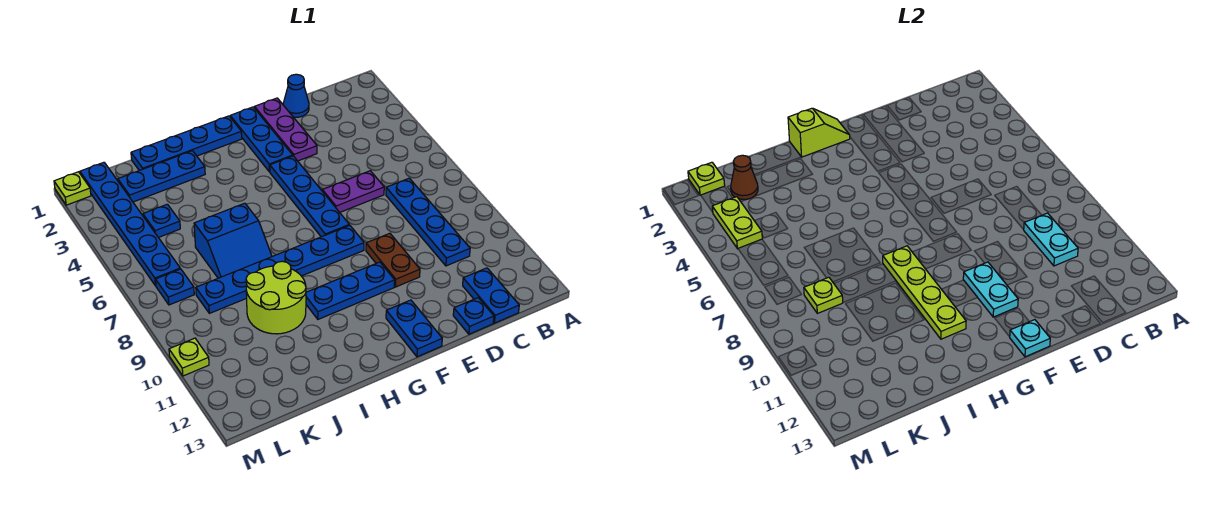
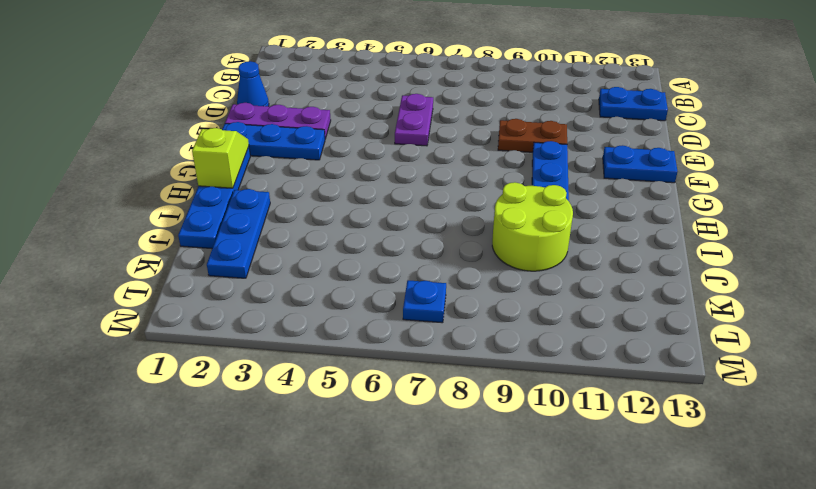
none -> blue 1x4 plate [386,178,470,266]
none -> blue 1x1 plate [453,298,494,334]
none -> blue 1x4 plate [270,156,349,237]
none -> blue 1x6 plate [196,225,364,313]

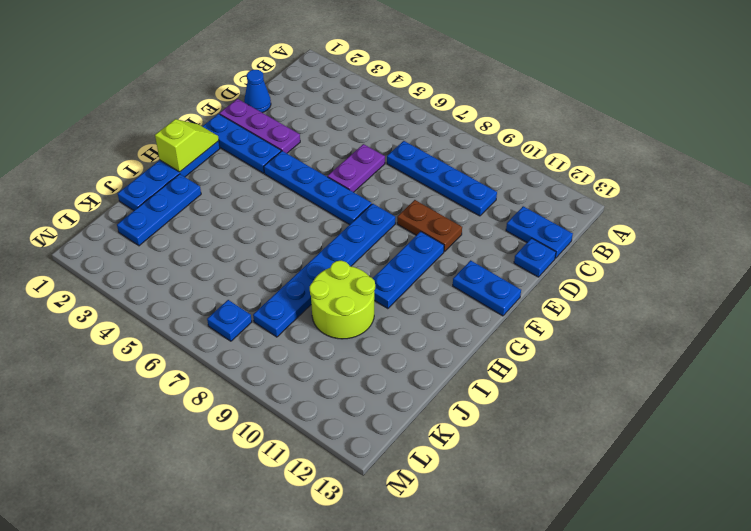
none -> blue 2x2 slope [194,203,272,278]
none -> blue 1x1 plate [143,204,180,238]
none -> blue 1x6 plate [80,162,180,286]
none -> lime 1x1 plate [54,172,91,205]

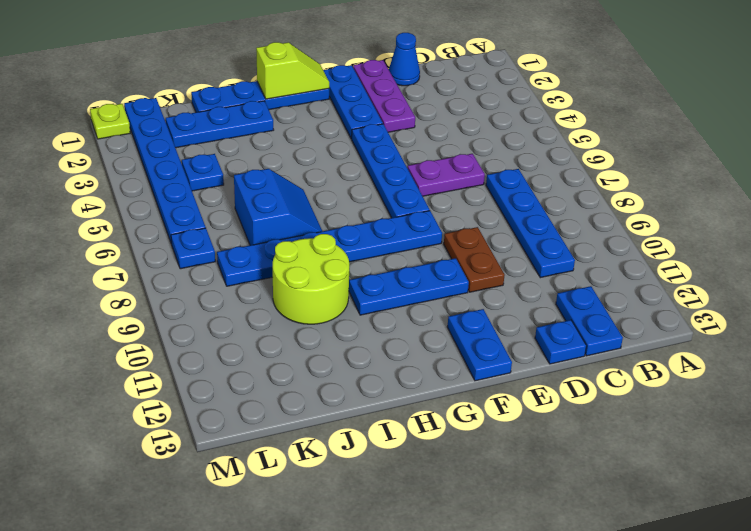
blue 2x2 slope [234,169,322,245] -> blue 2x2 slope turned to [194,203,272,278]
none -> lime 1x1 plate [169,338,209,376]
none -> cyan 1x2 plate [1023,213,1078,266]
none -> cyan 1x2 plate [963,262,1018,317]
none -> cyan 1x1 plate [1010,320,1050,357]

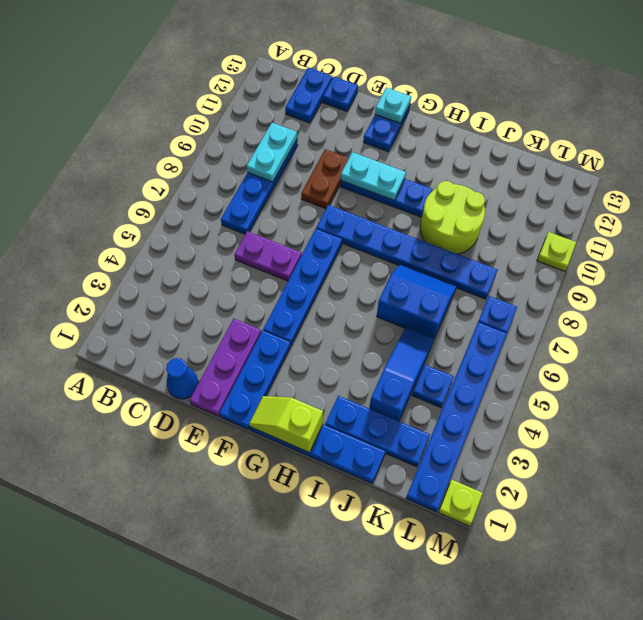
cyan 1x2 plate [341,152,406,200] -> cyan 1x2 plate turned to [963,262,1018,317]
blue 1x3 slope [369,327,434,421] -> none
none -> lime 1x4 plate [883,246,966,339]
none -> brown 1x1 cone [731,155,758,199]
none -> lime 1x1 plate [804,277,843,313]
none -> lime 1x1 plate [688,162,725,195]

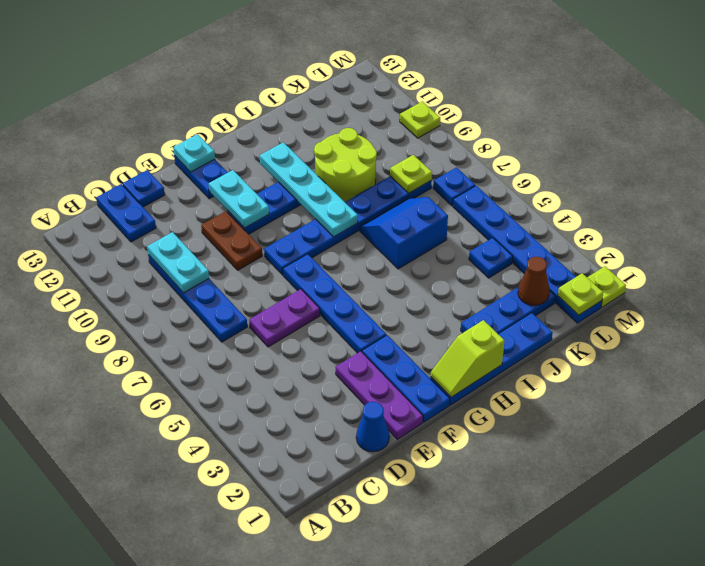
cyan 1x4 plate [260,142,358,237] -> lime 1x4 plate [883,246,966,339]
none -> lime 1x2 plate [712,197,762,249]

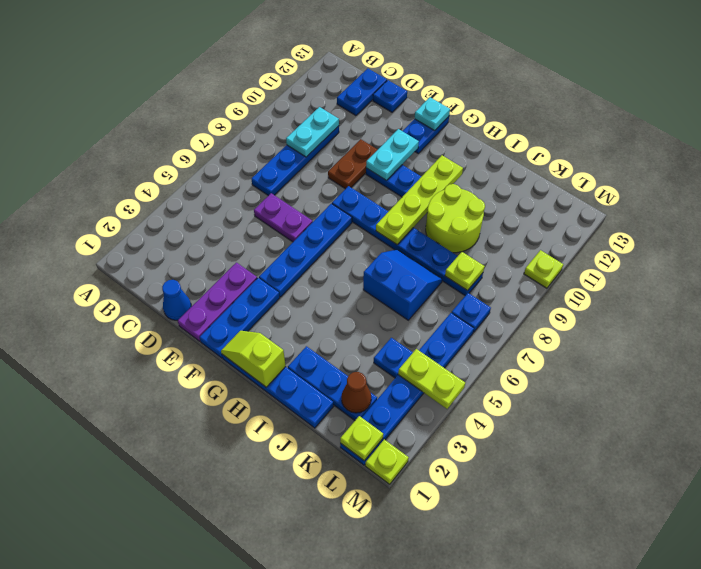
lime 1x2 plate [398,349,465,409] -> lime 1x2 plate turned to [712,197,762,249]

